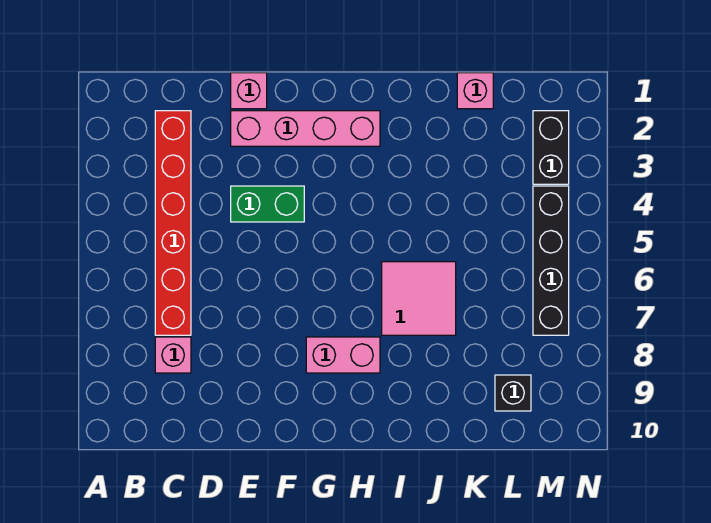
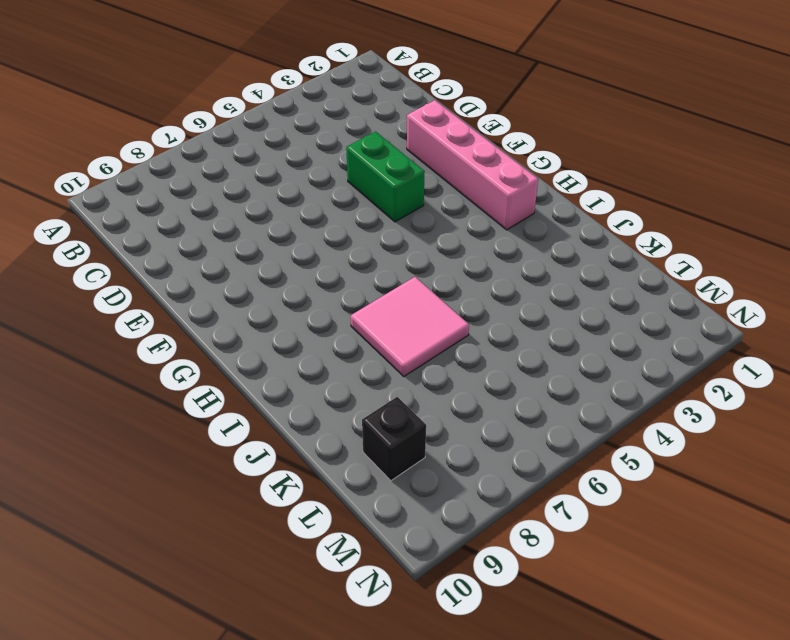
none -> red 1x6 brick [155,111,191,335]
none -> pink 1x1 brick [155,337,191,373]

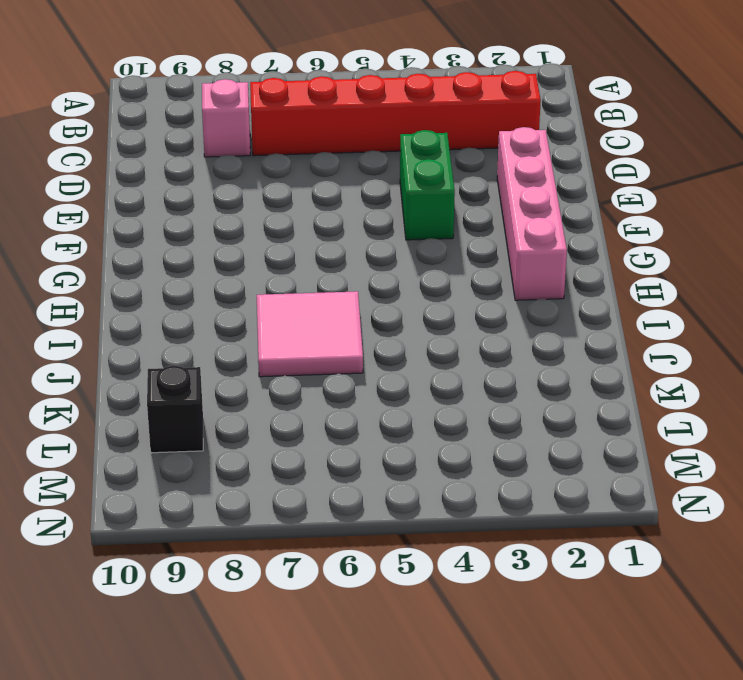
none -> pink 1x1 brick [231,73,267,109]
none -> pink 1x2 brick [306,337,380,373]

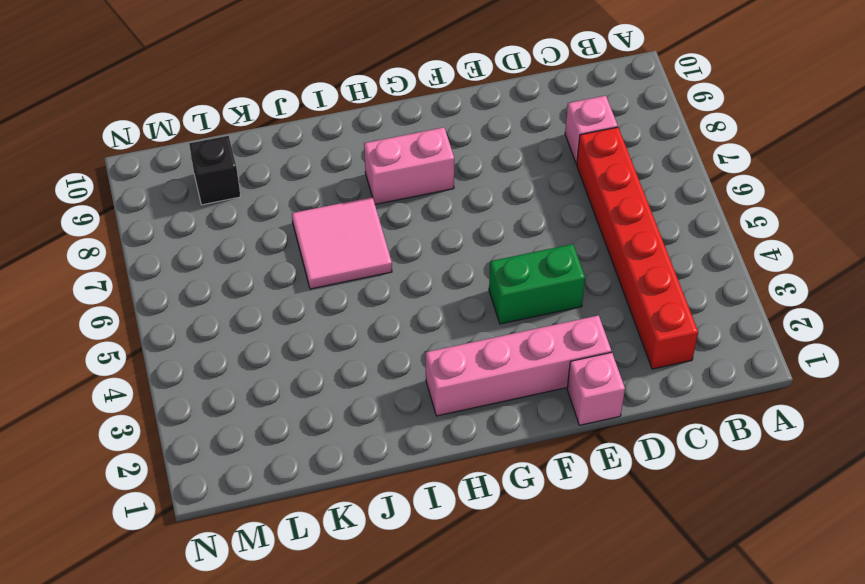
none -> pink 1x1 brick [457,73,493,109]
none -> black 1x2 brick [533,111,569,184]

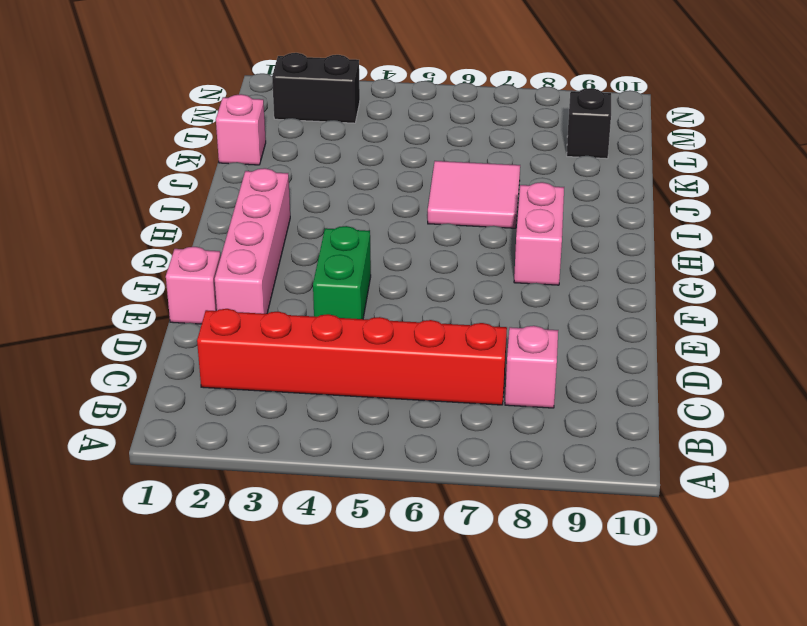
none -> black 1x4 brick [533,186,569,335]

